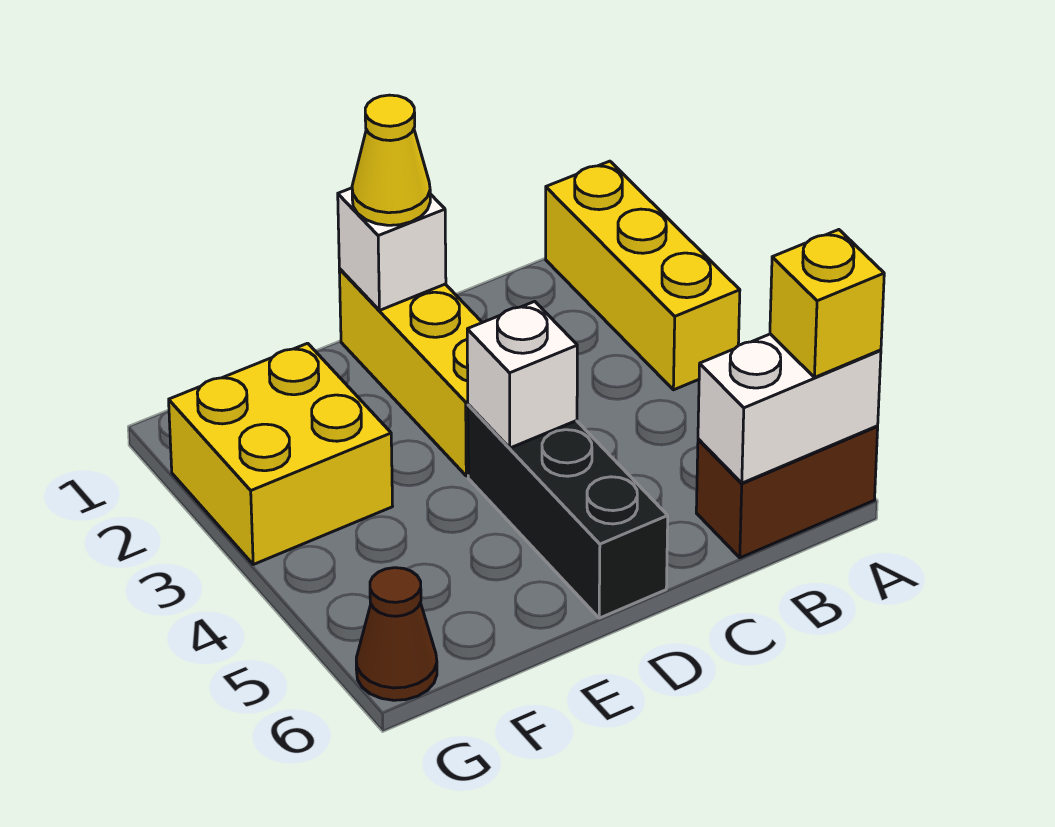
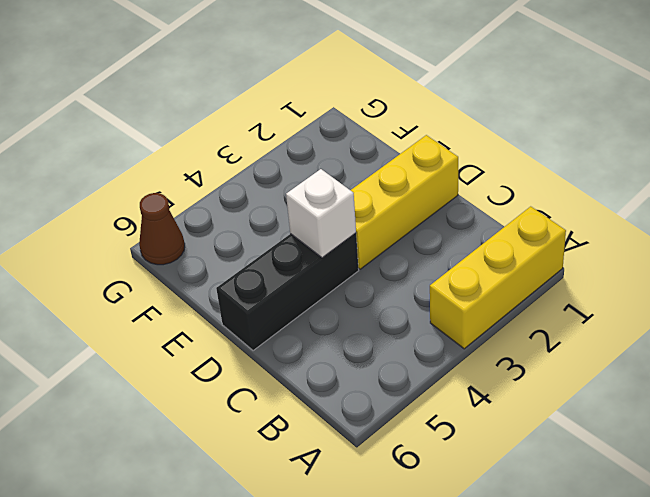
none -> brown 1x2 brick [696,426,878,558]
none -> yellow 2x2 brick [169,343,393,564]

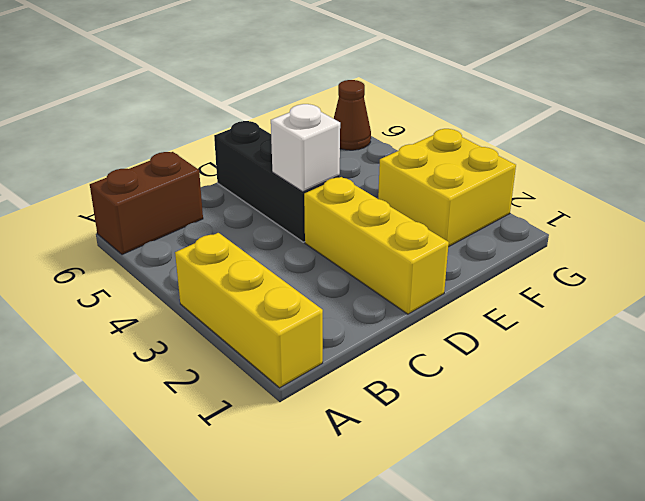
none -> white 1x2 brick [698,334,881,483]
none -> white 1x1 brick [338,188,446,310]

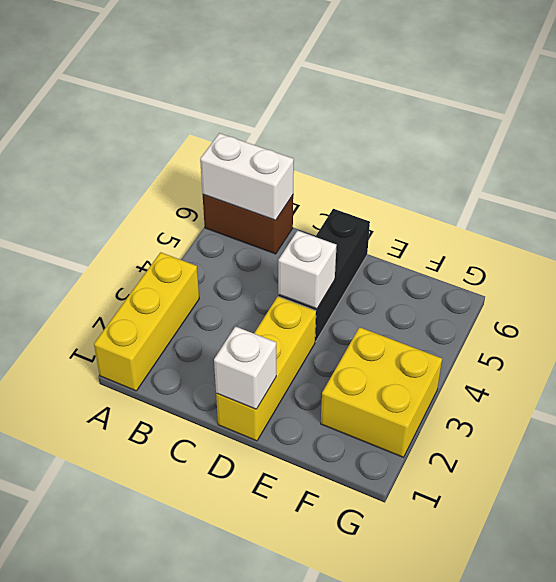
none -> brown 1x1 cone [356,568,437,700]
none -> yellow 1x1 brick [770,230,884,377]

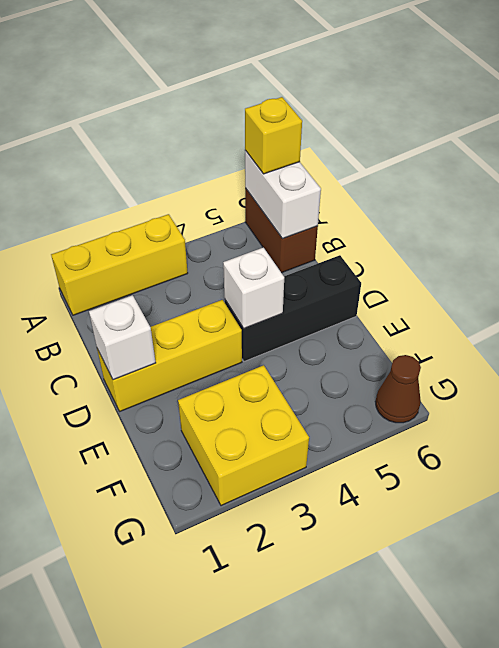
none -> yellow 1x1 cone [352,95,430,225]

